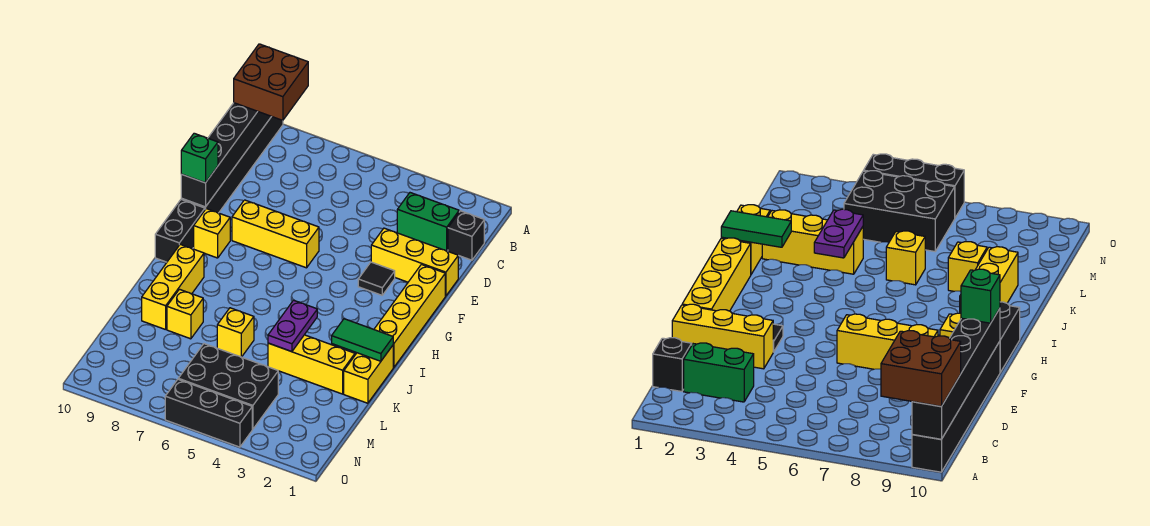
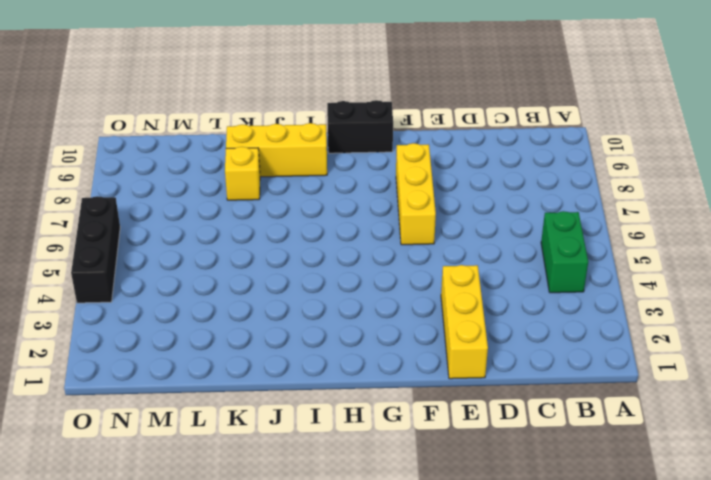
green 1x2 brick [541,211,588,293] -> green 1x2 brick moved to [397,193,459,251]
none -> black 1x6 brick [181,117,283,213]
none -> black 1x1 brick [448,211,484,260]
none -> yellow 1x4 brick [374,265,445,368]

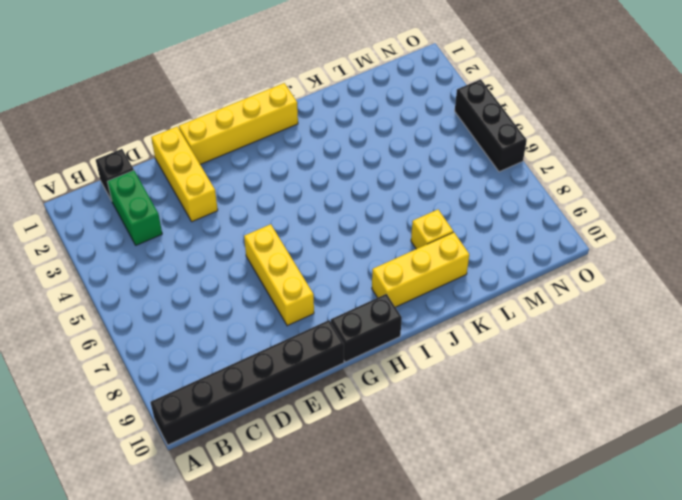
none -> black 1x1 tile [358,262,395,295]
none -> yellow 1x1 brick [194,209,230,258]
none -> yellow 1x2 brick [344,346,393,403]

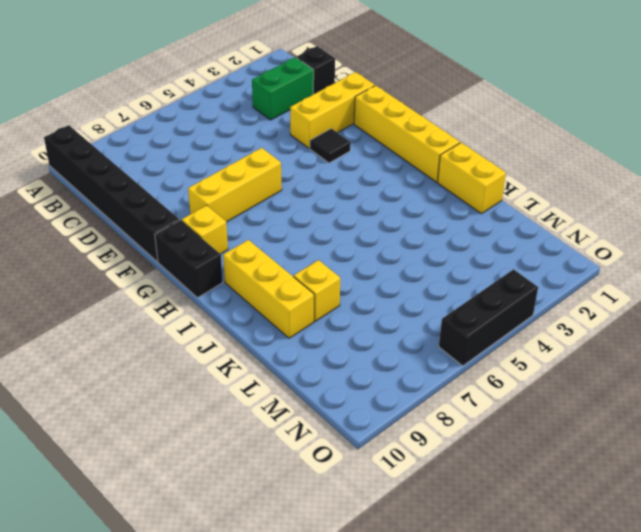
none -> yellow 1x3 brick [268,335,355,394]
none -> yellow 1x1 brick [217,308,254,357]
none -> black 2x3 brick [178,344,278,429]

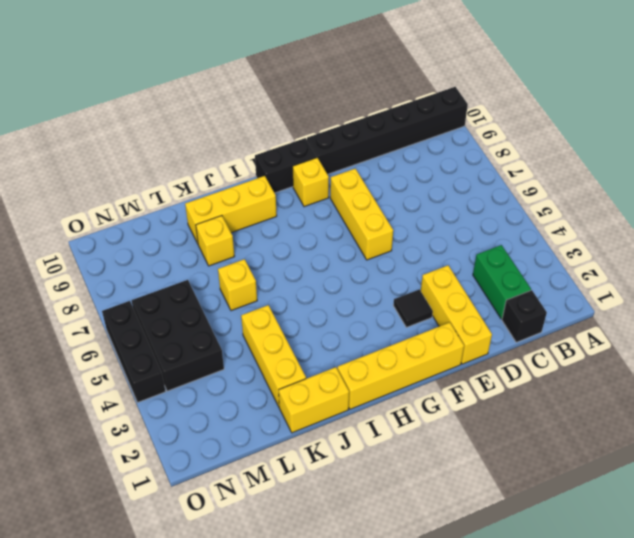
none -> black 1x6 brick [181,103,271,207]
none -> green 1x2 tile [332,319,393,361]
none -> purple 1x2 plate [268,300,317,352]

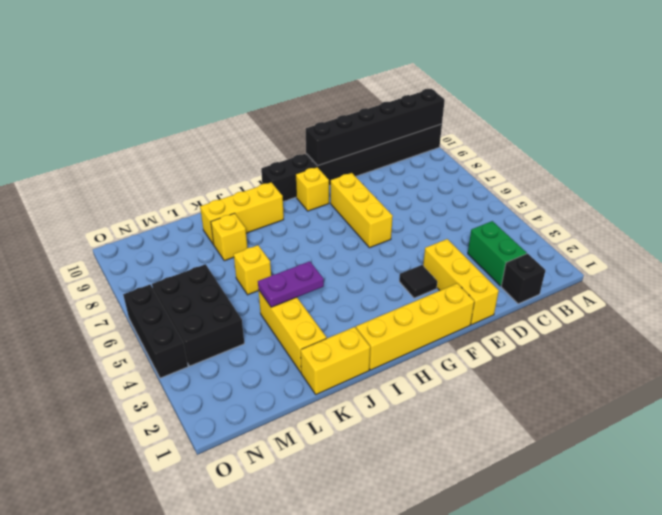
none -> green 1x2 tile [332,319,393,361]
none -> brown 2x2 brick [234,44,308,120]
none -> green 1x1 brick [181,133,218,183]

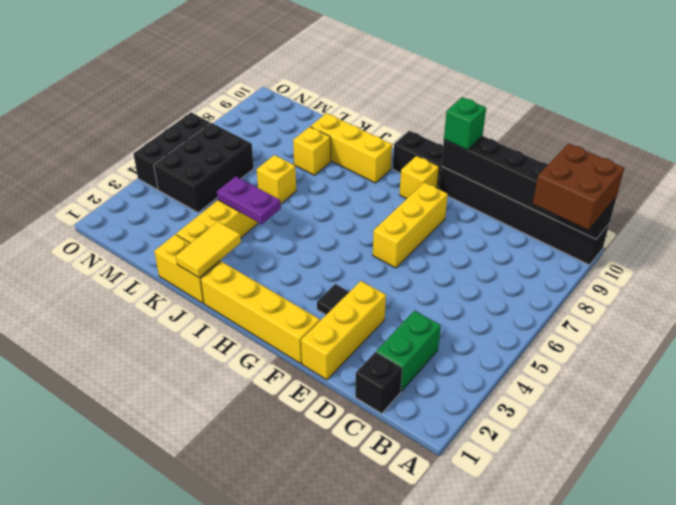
yellow 1x2 tile [176,222,241,278] -> green 1x2 tile [332,319,393,361]

